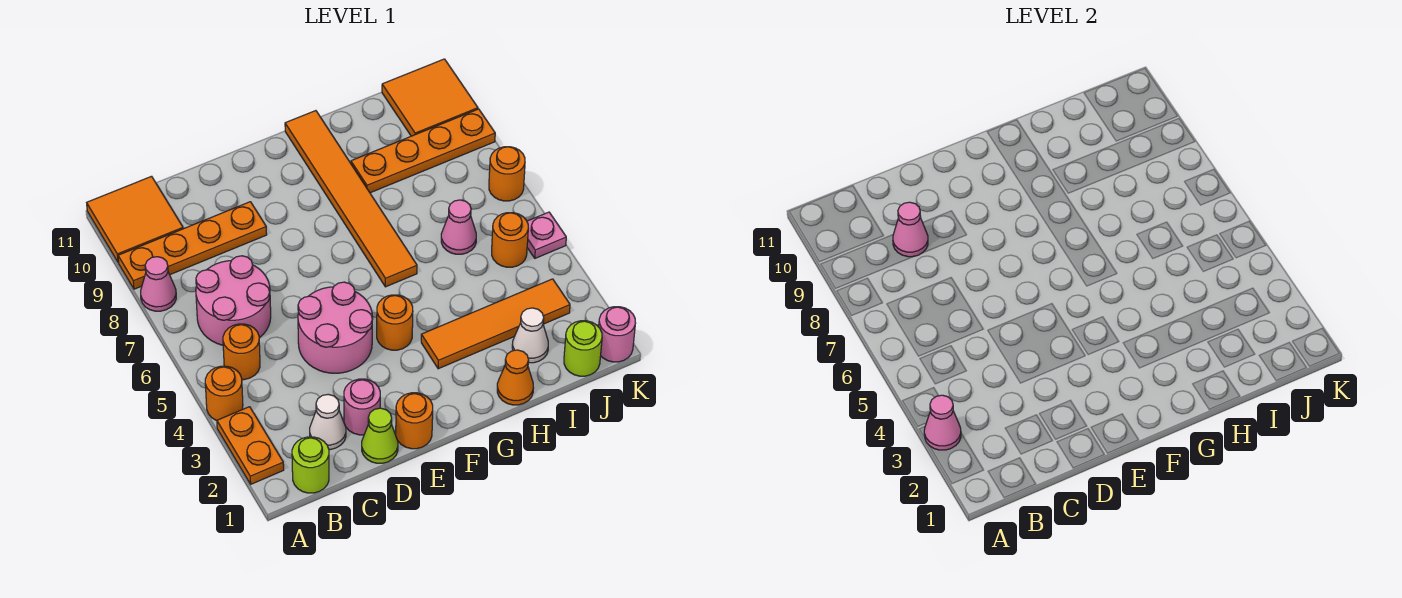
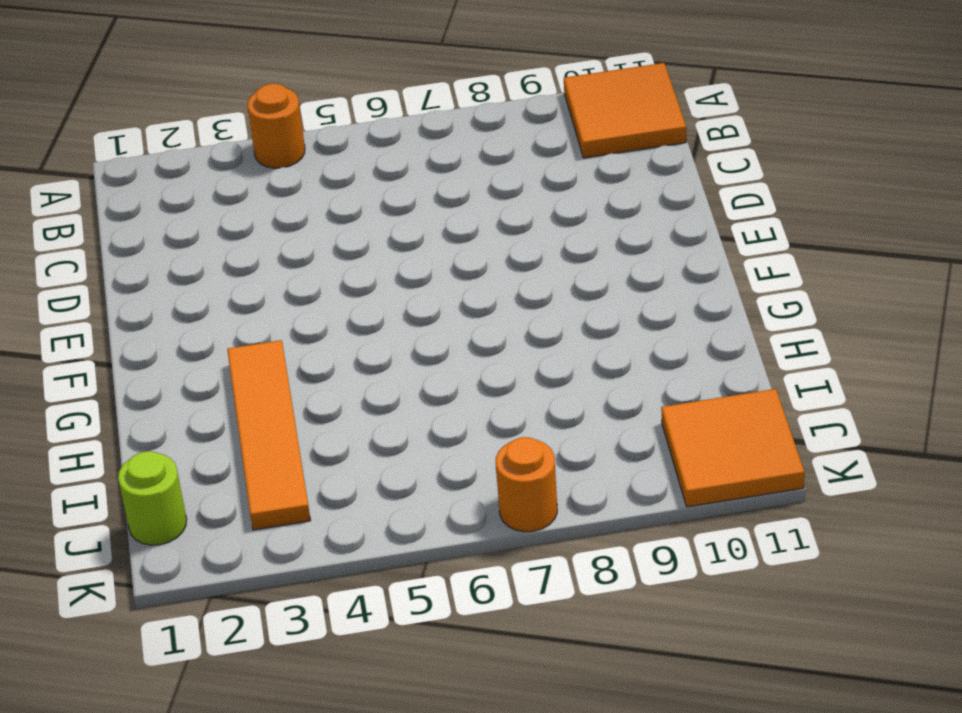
none -> orange 1x2 plate [217,407,284,484]
none -> pink 1x1 cone [141,257,176,311]
none -> orange 1x4 plate [118,202,267,289]

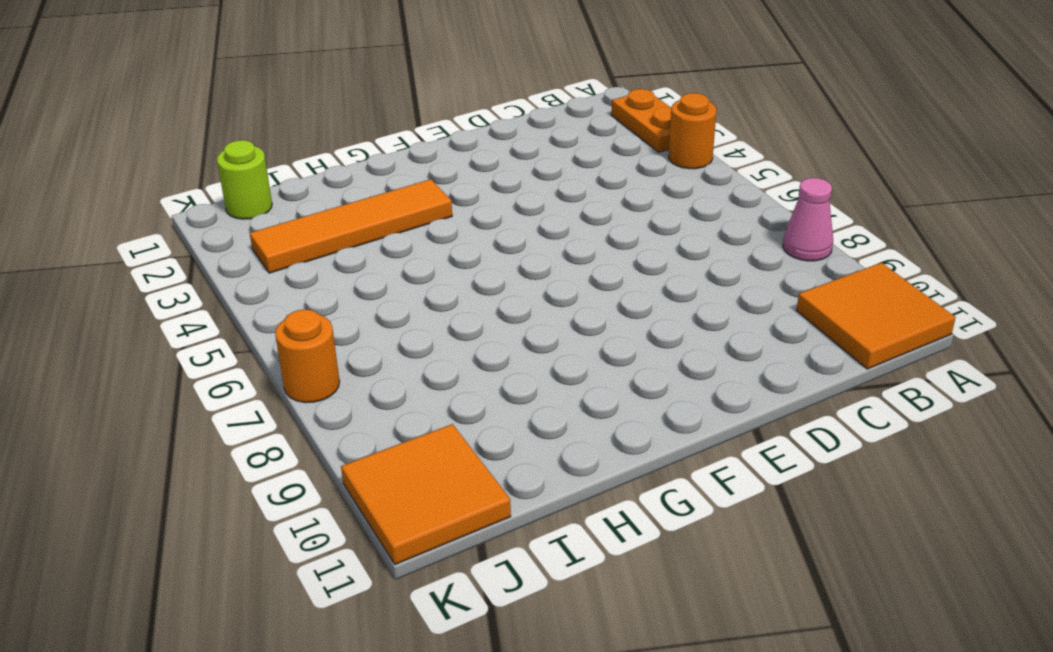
none -> orange 1x4 plate [118,202,267,289]
none -> lime 1x1 round brick [292,437,329,493]
none -> orange 1x1 round brick [223,324,260,380]

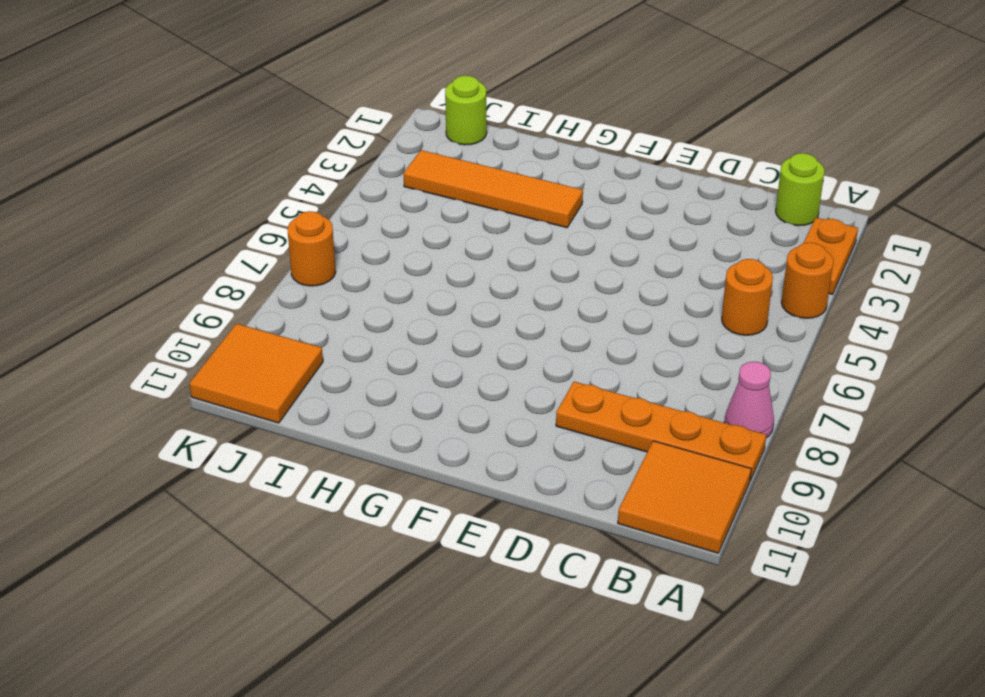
none -> pink 2x2 round brick [196,256,271,345]
none -> white 1x1 cone [310,394,346,450]
none -> lime 1x1 cone [362,408,398,463]

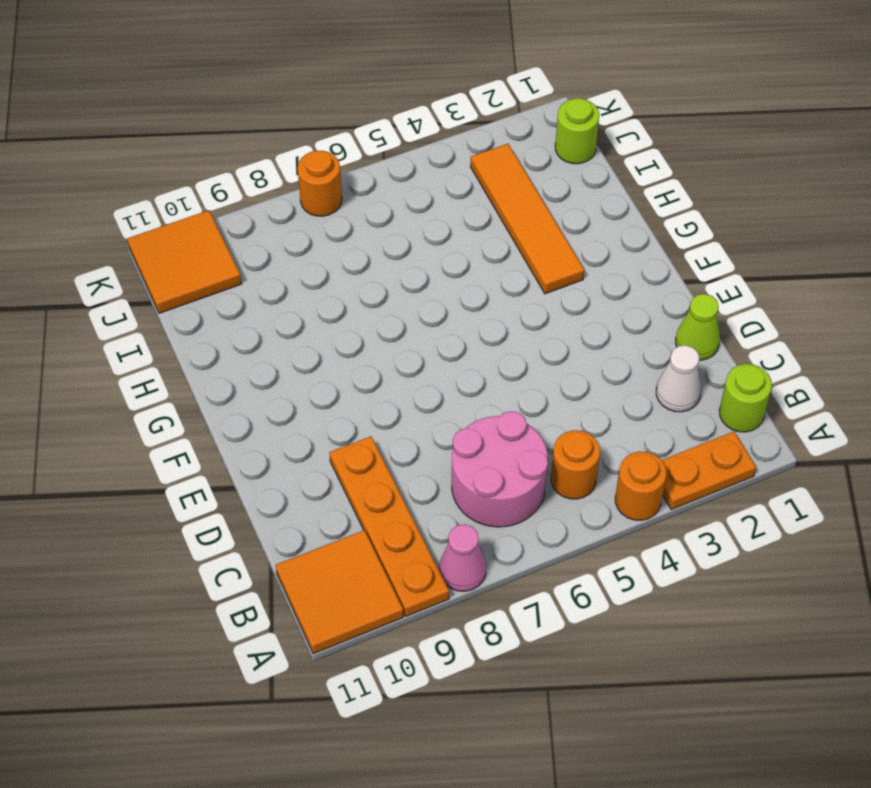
none -> pink 1x1 round brick [344,379,380,435]
none -> pink 2x2 round brick [298,282,373,373]
none -> orange 1x1 round brick [396,393,433,449]

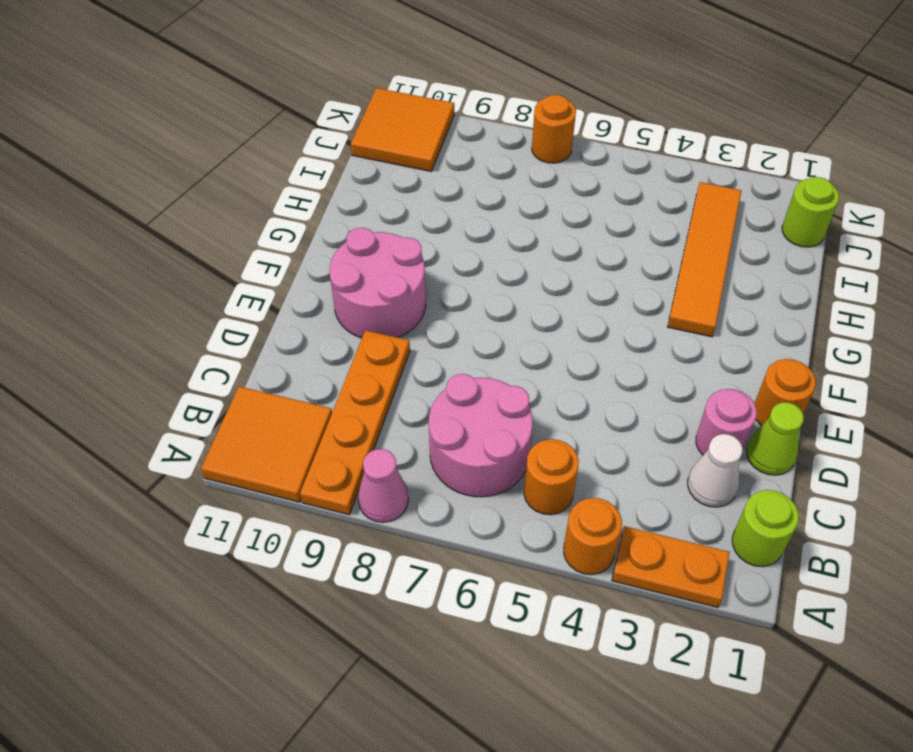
pink 2x2 round brick [329,228,426,338] -> pink 2x2 round brick moved to [298,282,373,373]
none -> orange 1x1 round brick [377,295,413,350]
none -> orange 1x6 tile [285,111,417,287]
none -> orange 1x1 cone [497,350,533,405]

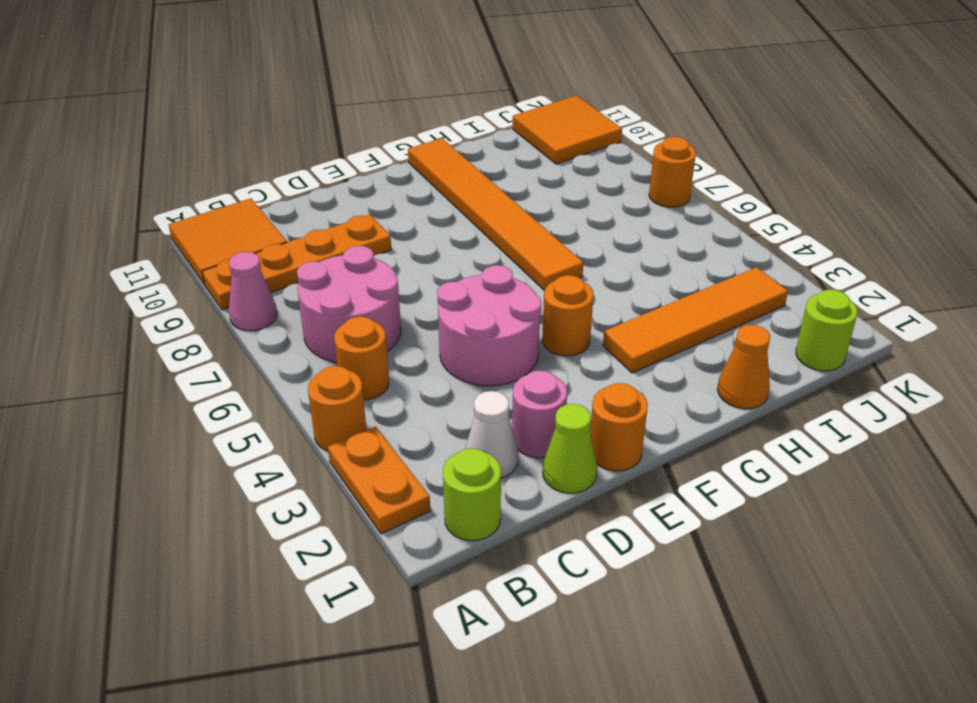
none -> orange 1x4 plate [351,109,495,193]
none -> white 1x1 cone [512,308,548,363]
none -> pink 1x1 cone [441,200,476,254]

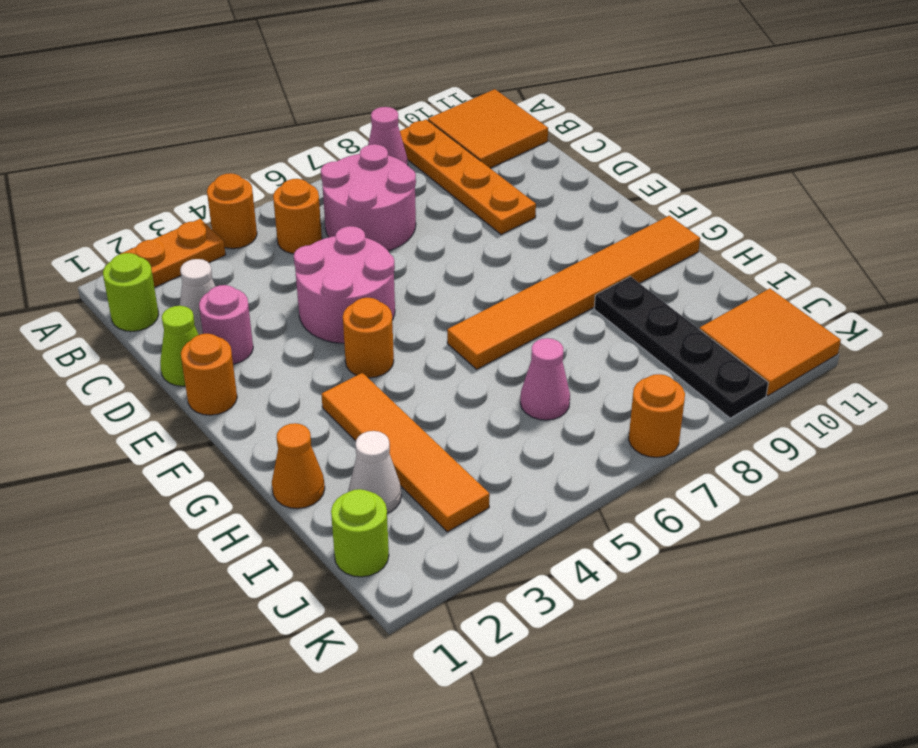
black 1x4 plate [594,277,768,418] -> orange 1x4 plate [351,109,495,193]
none -> orange 1x1 round brick [492,213,528,267]
none -> pink 1x1 round brick [599,307,636,362]
none -> pink 1x1 plate [527,212,566,258]

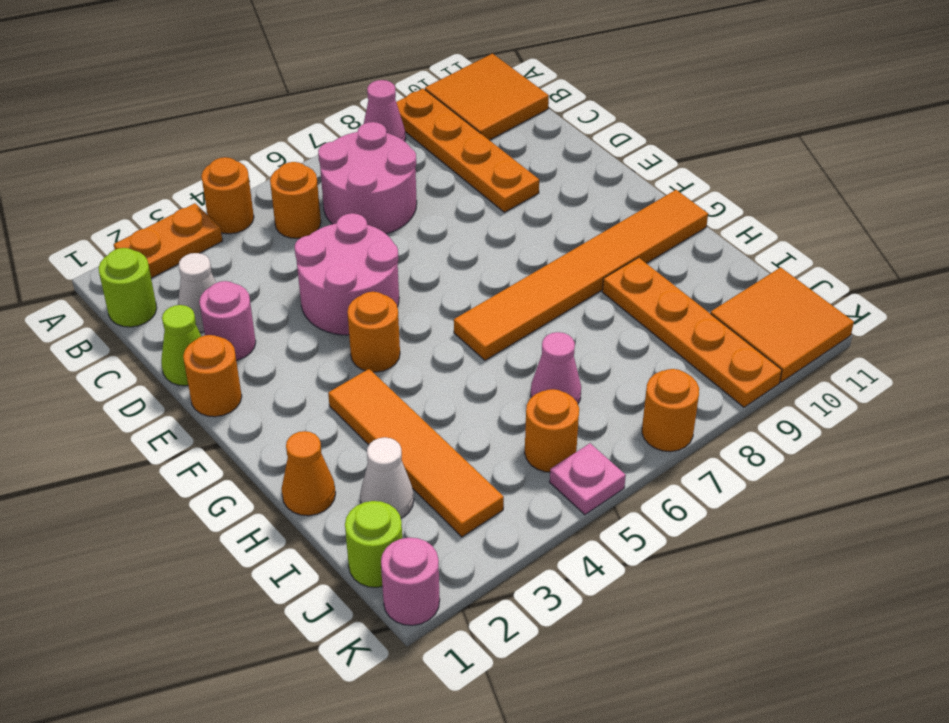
none -> pink 1x1 cone [924,395,961,450]
none -> pink 1x1 cone [893,202,928,257]

